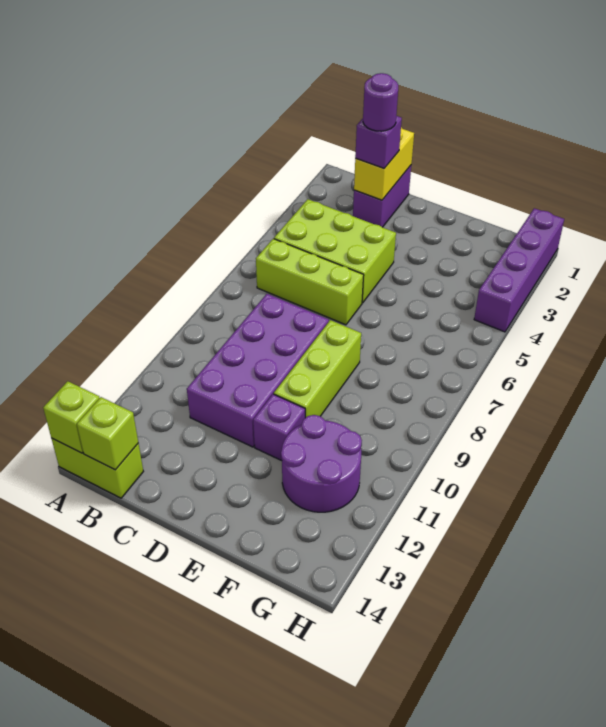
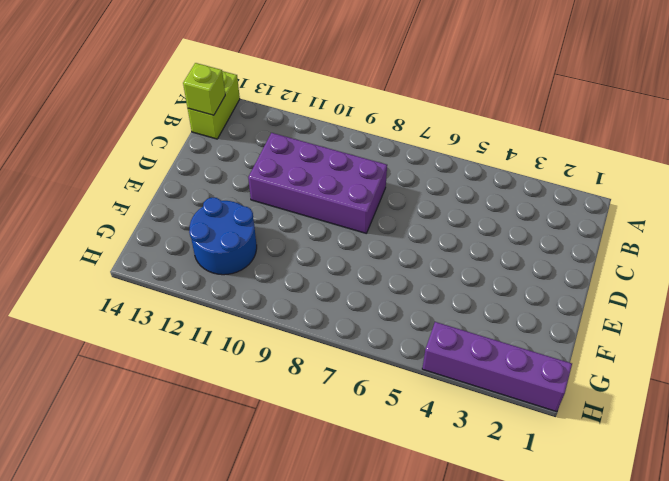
blue 2x2 round brick [189,198,257,275] -> purple 2x2 round brick [281,415,362,512]
none -> lime 2x3 brick [274,199,396,303]
none -> lime 1x3 brick [256,239,364,325]
none -> purple 1x2 brick [353,165,411,227]

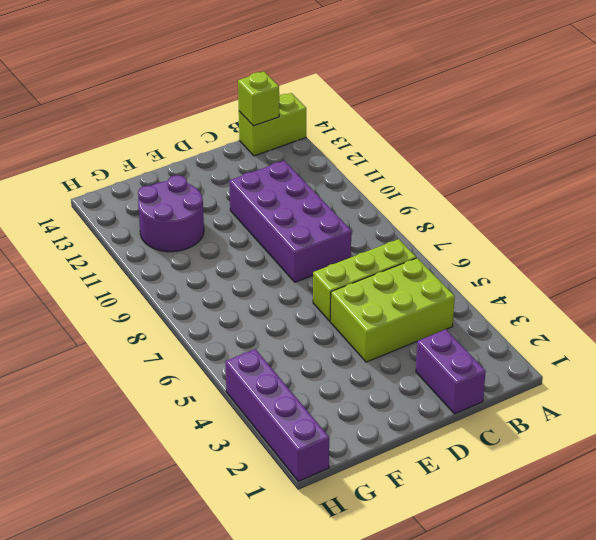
none -> lime 1x3 brick [274,320,361,418]
none -> purple 1x1 brick [253,394,305,461]
none -> lime 1x1 brick [43,381,99,453]

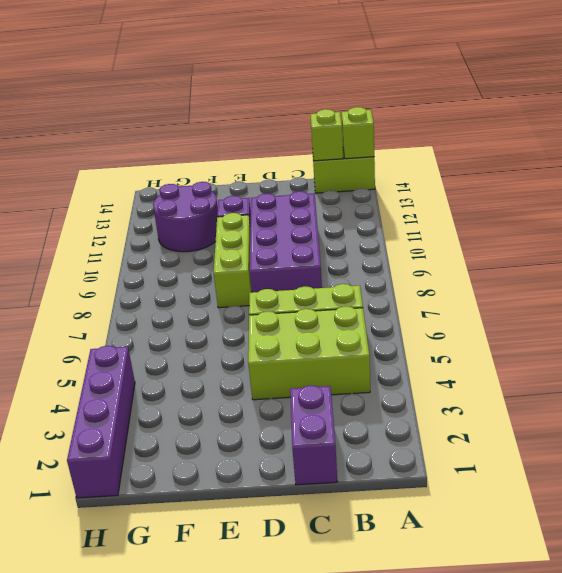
none -> yellow 1x2 brick [354,127,414,200]
none -> purple 1x1 brick [355,116,402,168]
none -> purple 1x1 round brick [363,73,398,131]

